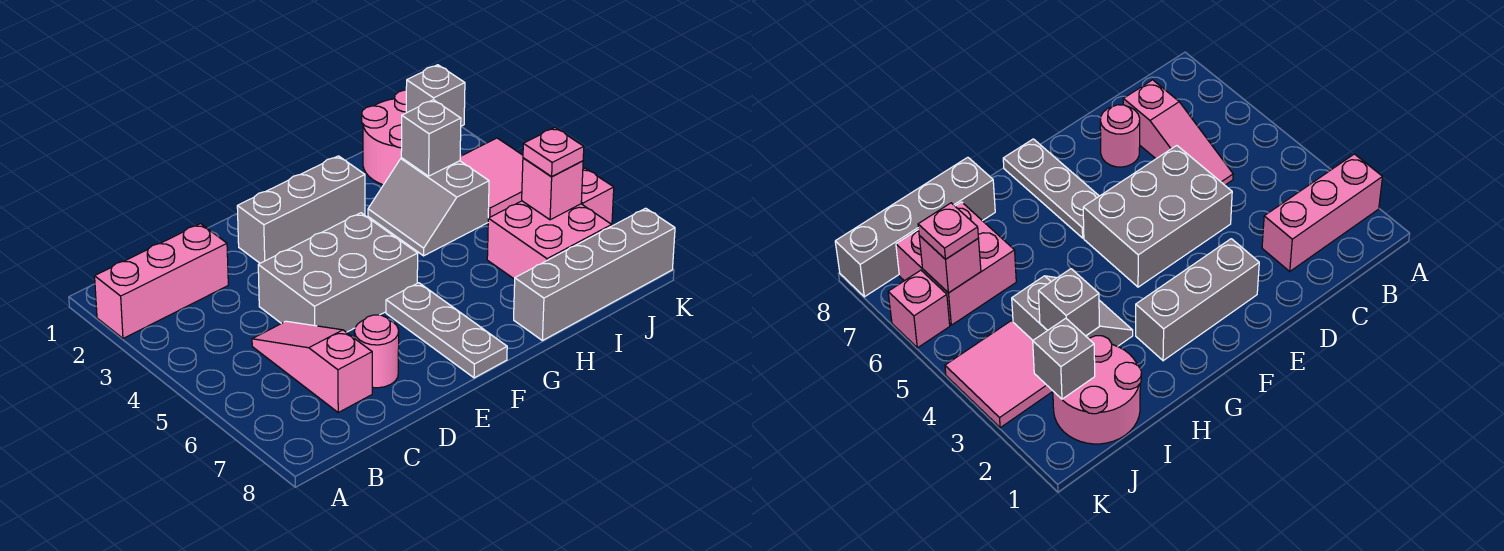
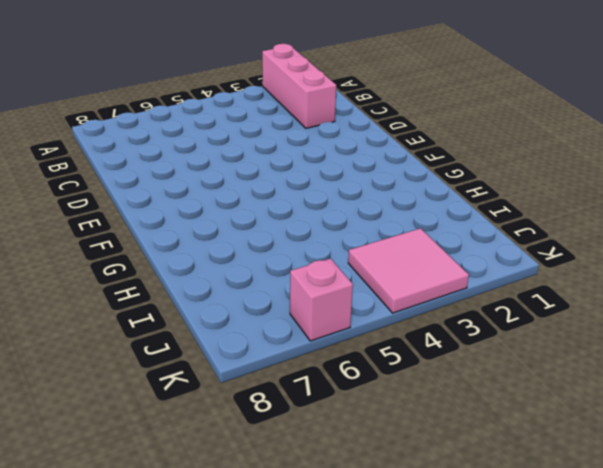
none -> pink 1x3 slope [252,321,372,412]
none -> grey 2x3 brick [258,213,418,332]
none -> pink 1x1 round brick [354,315,399,388]

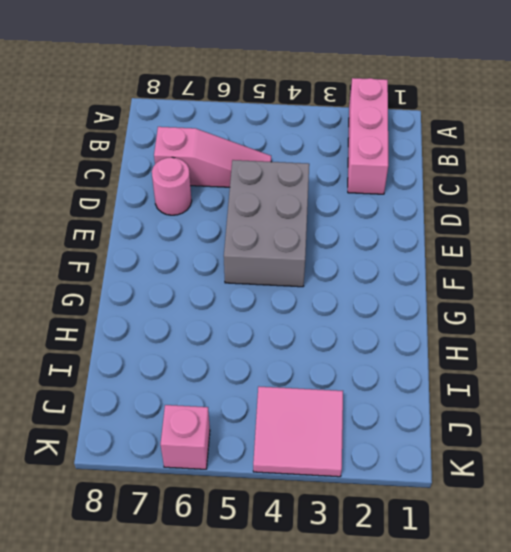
none -> grey 1x3 brick [237,156,365,263]
none -> grey 1x3 plate [386,283,507,378]
none -> grey 2x2 slope [368,158,489,256]

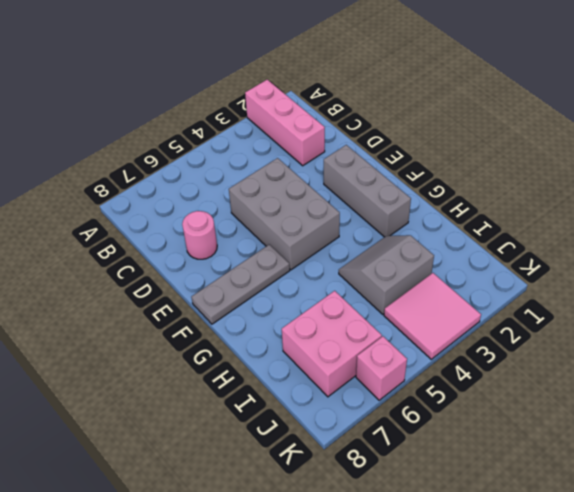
none -> pink 1x3 slope [252,321,372,412]
none -> grey 1x4 brick [514,208,675,341]
none -> pink 2x2 round brick [362,90,406,185]

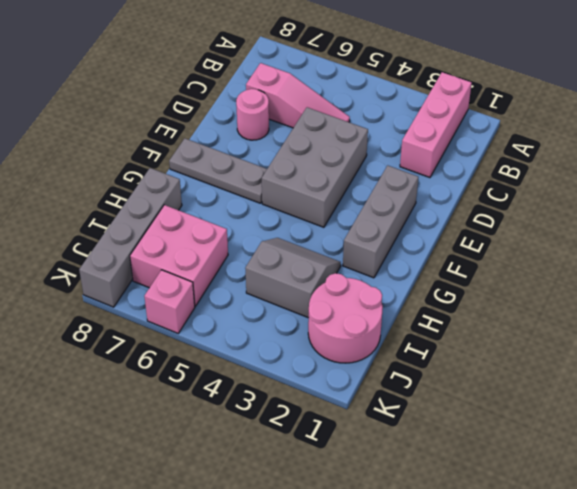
none -> pink 2x2 tile [460,138,523,218]
none -> grey 1x1 brick [401,100,461,176]
none -> grey 1x1 brick [406,65,465,126]

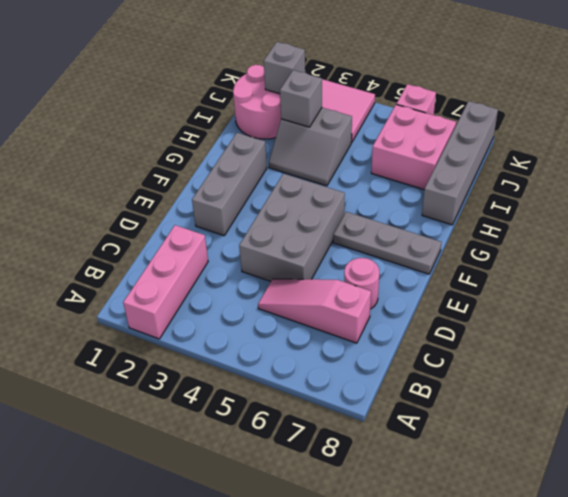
none -> pink 1x1 brick [522,158,583,220]
none -> pink 1x1 plate [523,128,584,176]

